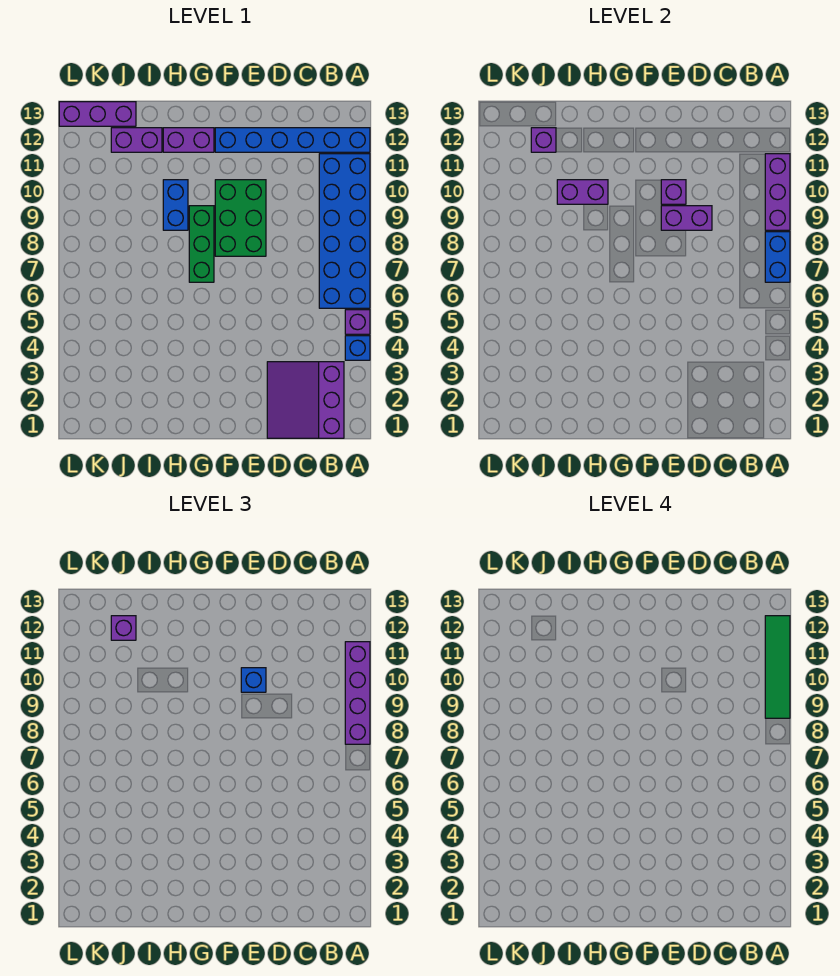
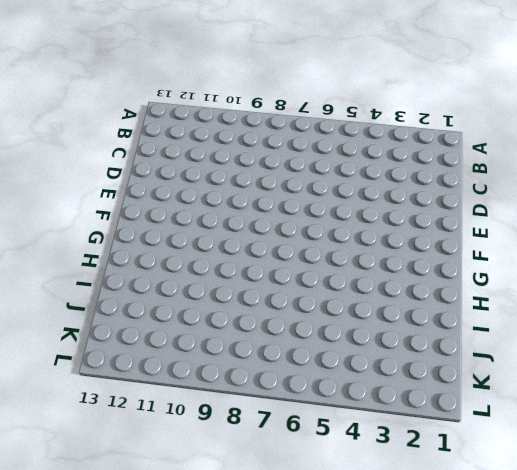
none -> blue 1x1 brick [345,336,370,360]
none -> purple 1x1 brick [345,310,370,334]
none -> blue 2x6 brick [319,154,370,308]

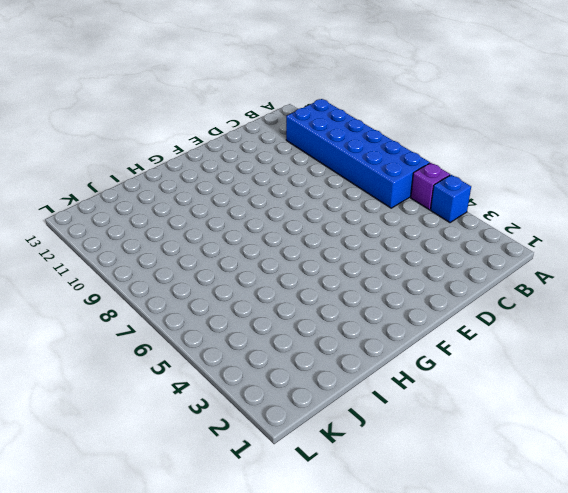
none -> blue 1x6 brick [215,128,370,152]
none -> purple 3x3 slope [267,362,344,438]
none -> green 2x3 brick [215,180,266,256]

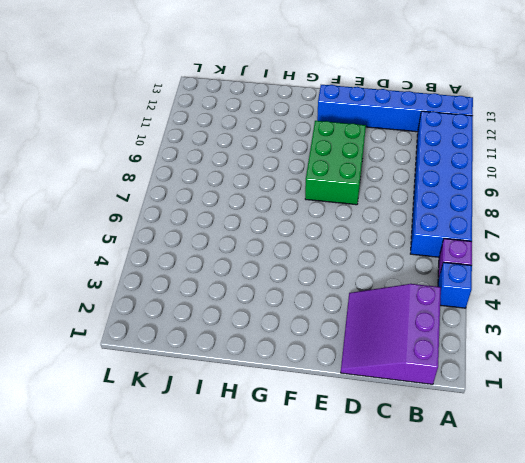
none -> green 1x3 brick [189,206,214,282]
none -> purple 1x2 brick [163,128,214,152]
none -> blue 1x2 brick [163,180,188,230]

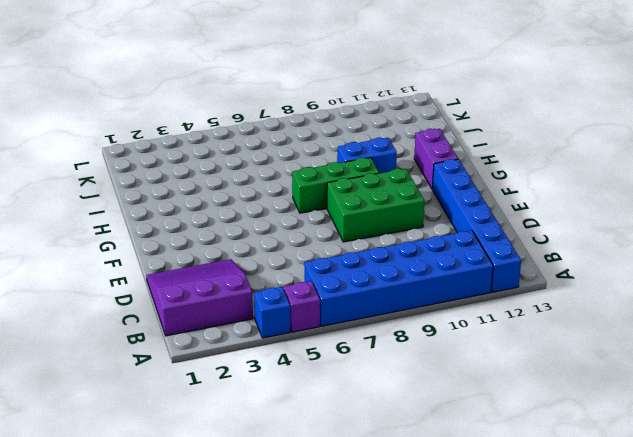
none -> purple 1x2 brick [111,128,162,152]
none -> purple 1x3 brick [59,102,136,126]
none -> blue 1x2 brick [765,232,790,282]

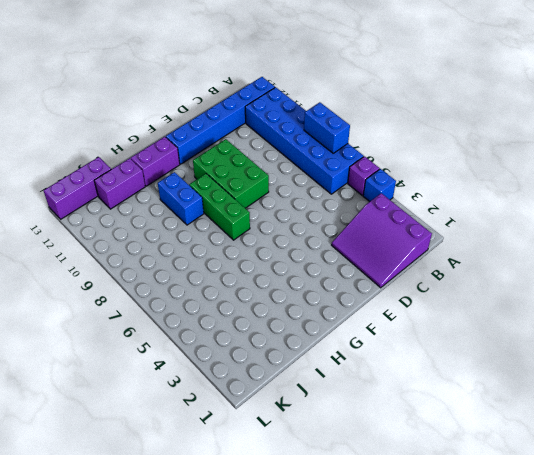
none -> purple 1x3 brick [765,154,790,230]
none -> purple 1x2 brick [661,206,712,230]
none -> purple 1x1 brick [661,180,686,204]

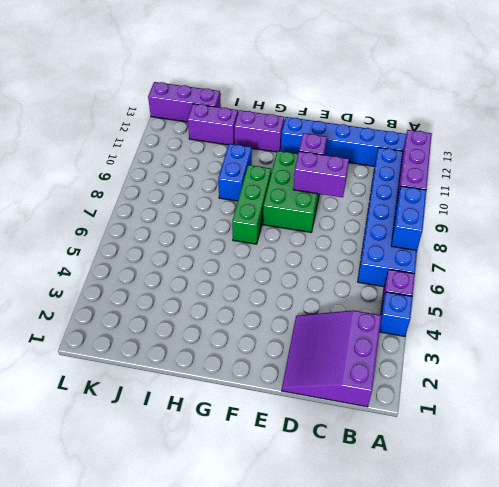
none -> purple 1x2 brick [557,180,608,204]
none -> purple 1x1 brick [531,128,556,152]
none -> purple 1x4 brick [345,642,370,744]

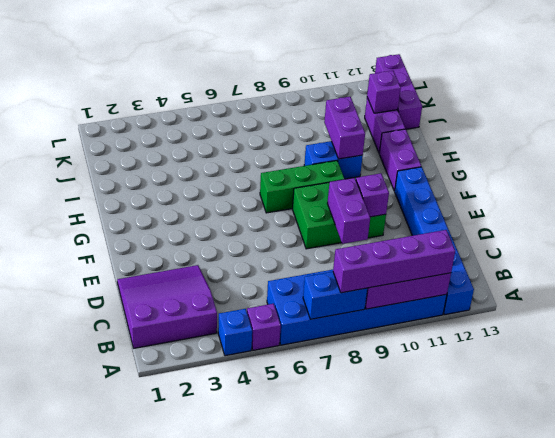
none -> blue 1x1 brick [241,668,266,692]
none -> purple 1x1 brick [111,616,136,640]
none -> green 1x4 tile [765,616,790,718]

